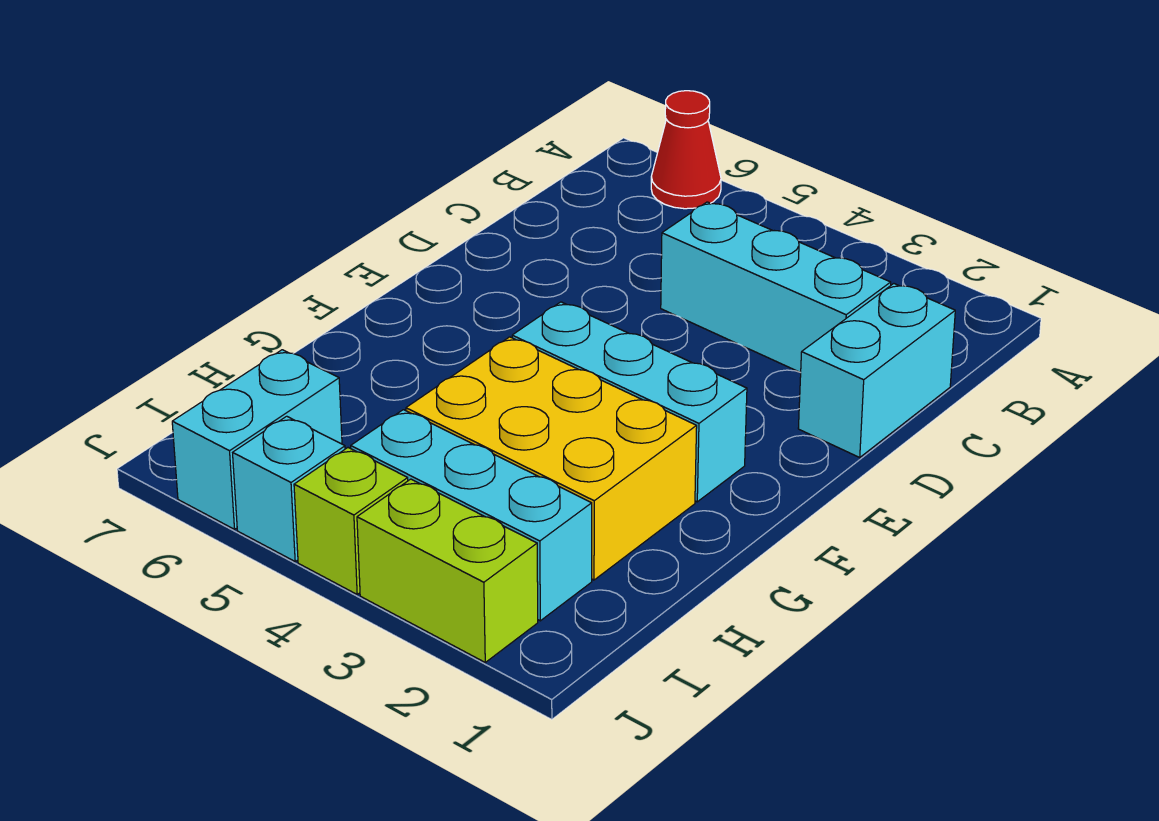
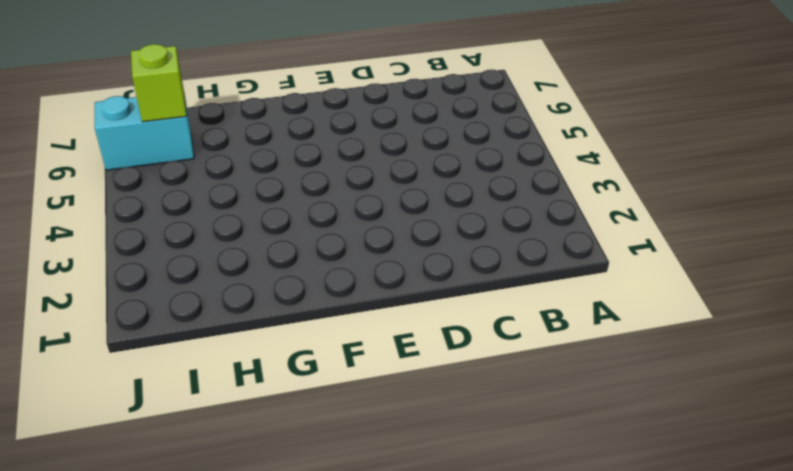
lime 1x1 brick [131,44,187,122] -> lime 1x1 brick moved to [294,448,408,594]
none -> red 1x1 cone [651,91,721,209]
none -> cyan 1x2 brick [798,284,955,457]

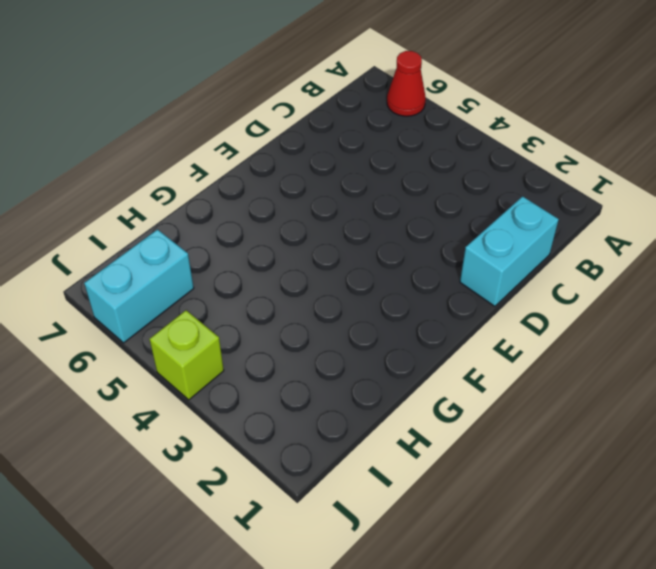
none -> cyan 1x3 brick [661,202,891,373]
none -> cyan 1x3 brick [512,302,747,502]

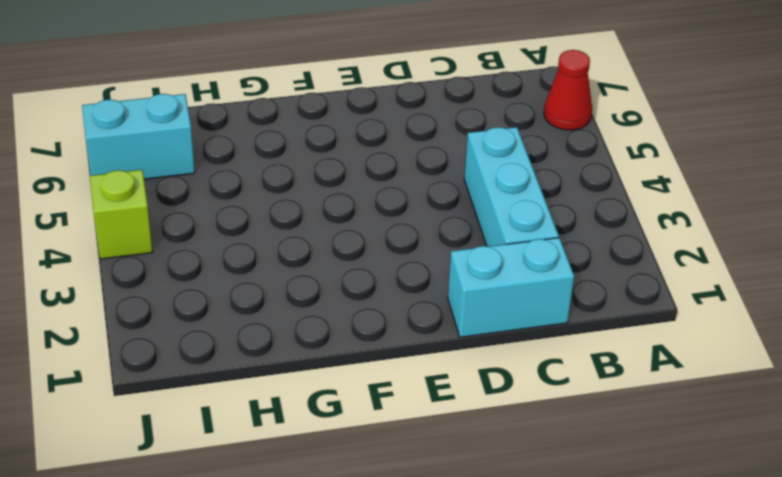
none -> cyan 1x3 brick [512,302,747,502]
none -> yellow 2x3 brick [406,337,697,580]

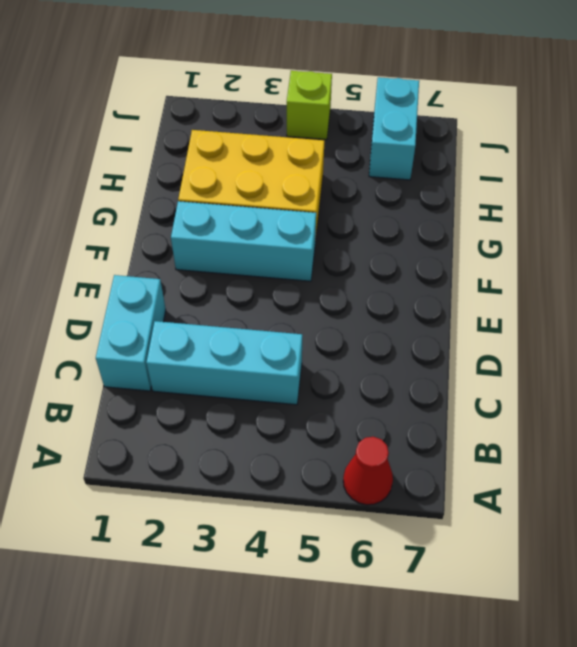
none -> cyan 1x3 brick [351,410,592,621]
none -> lime 1x2 brick [357,479,538,662]

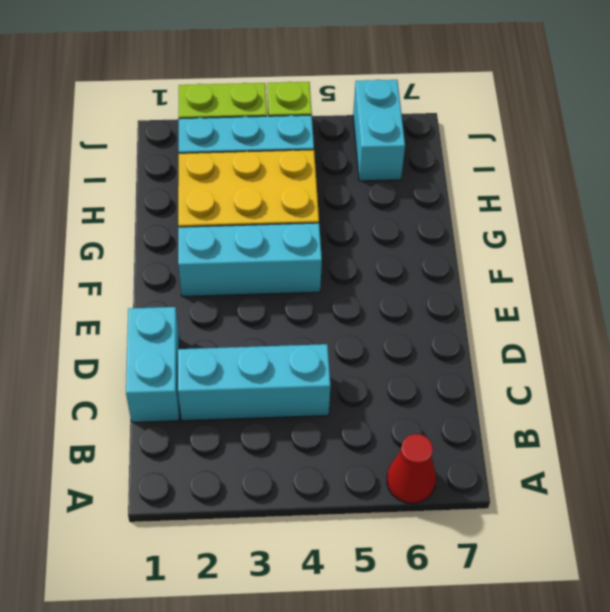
none -> cyan 1x1 brick [233,416,345,561]

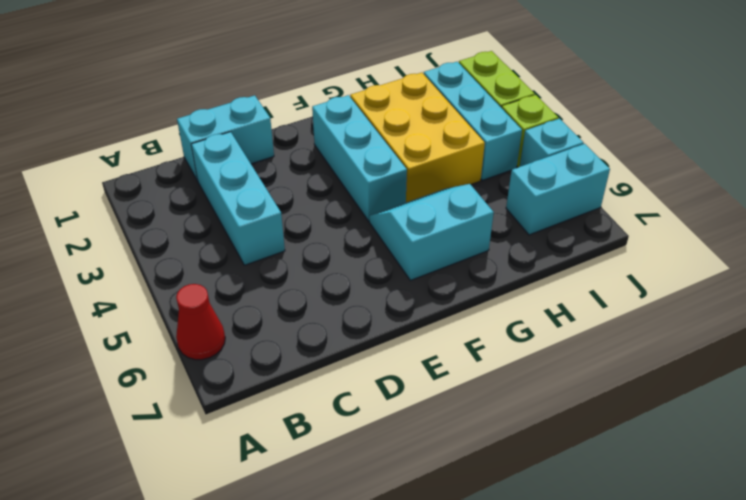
cyan 2x2 slope [369,184,494,280] -> none

